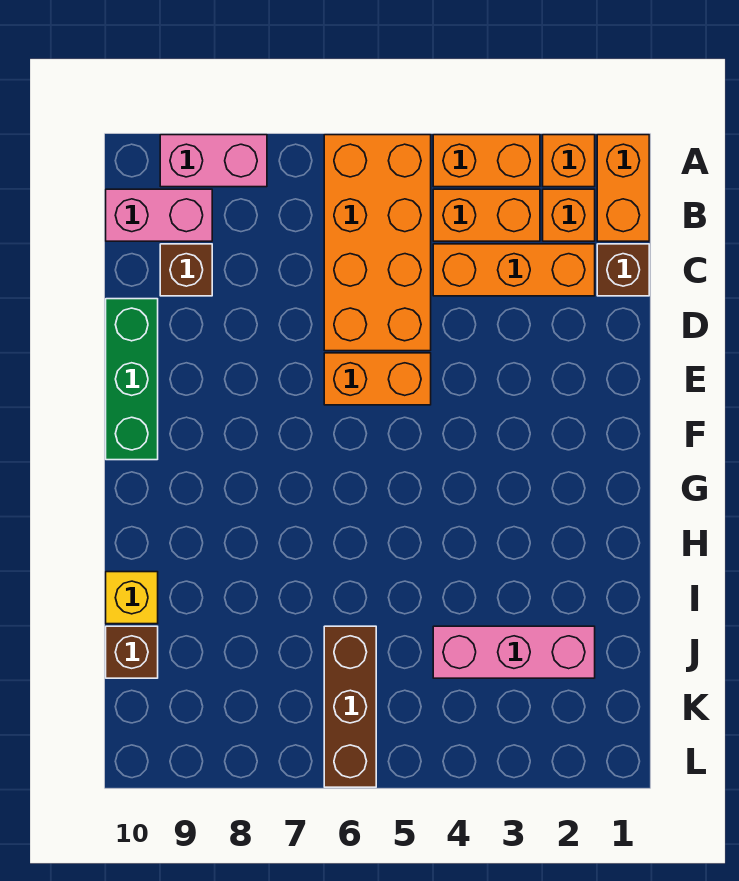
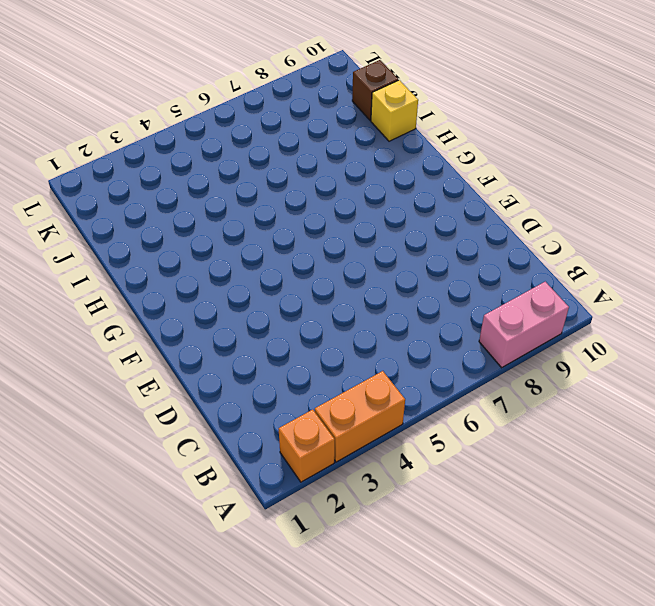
none -> orange 1x2 brick [597,135,649,241]
none -> orange 2x4 brick [324,135,431,351]
none -> orange 1x1 brick [543,189,595,241]

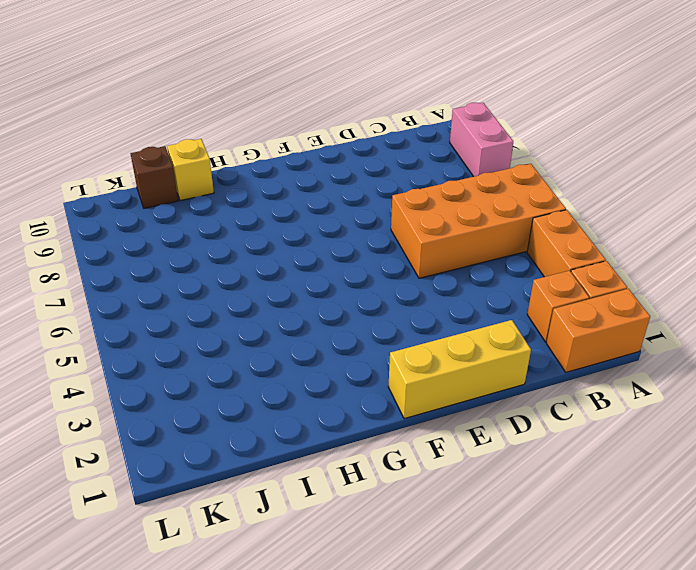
yellow 1x3 brick [388,320,531,419] -> none
none -> orange 1x2 brick [433,189,540,241]
none -> pink 1x2 brick [106,189,212,241]
none -> brown 1x1 brick [597,244,649,296]

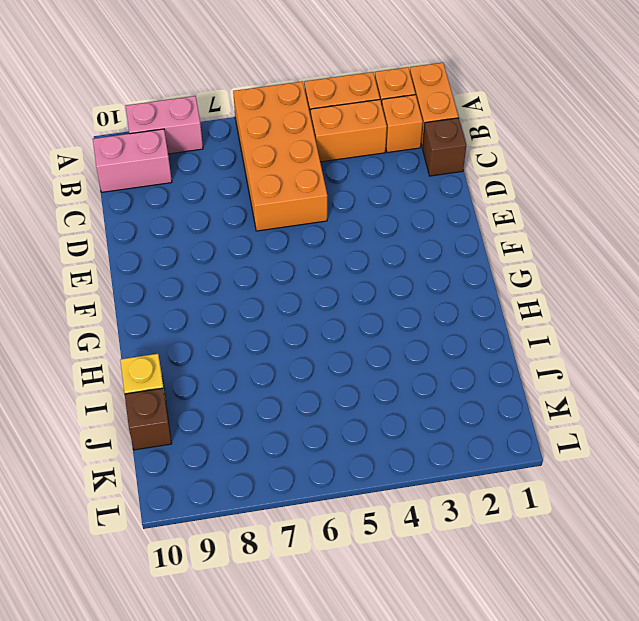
none -> orange 1x3 brick [433,244,595,296]
none -> brown 1x1 brick [160,244,212,296]
none -> green 1x3 brick [106,299,158,460]

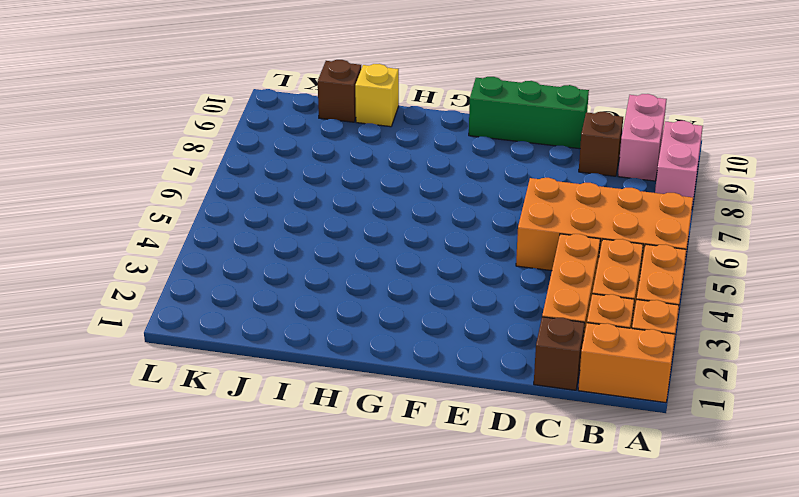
none -> orange 1x2 brick [324,353,431,405]
none -> pink 1x3 brick [433,626,595,678]
none -> brown 1x3 brick [324,626,376,787]

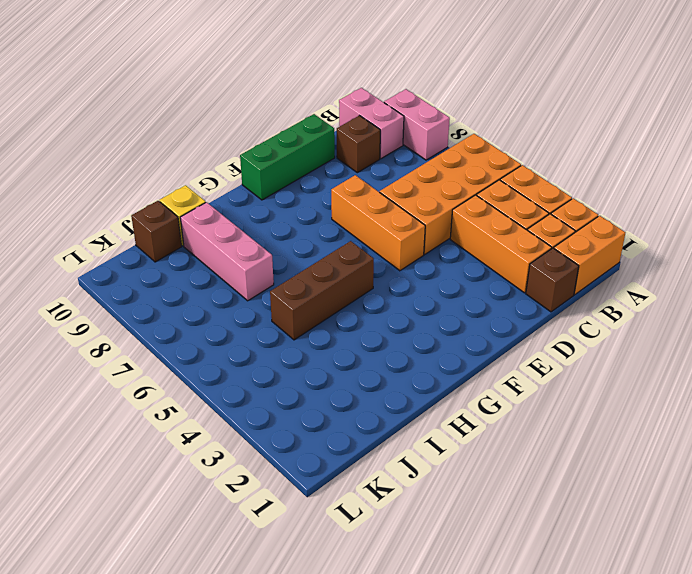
orange 1x3 brick [331,175,425,271] -> orange 1x2 brick [324,353,431,405]
brown 1x3 brick [270,241,374,340] -> brown 1x3 brick moved to [324,626,376,787]
pink 1x3 brick [180,202,274,301] -> pink 1x3 brick moved to [433,626,595,678]

